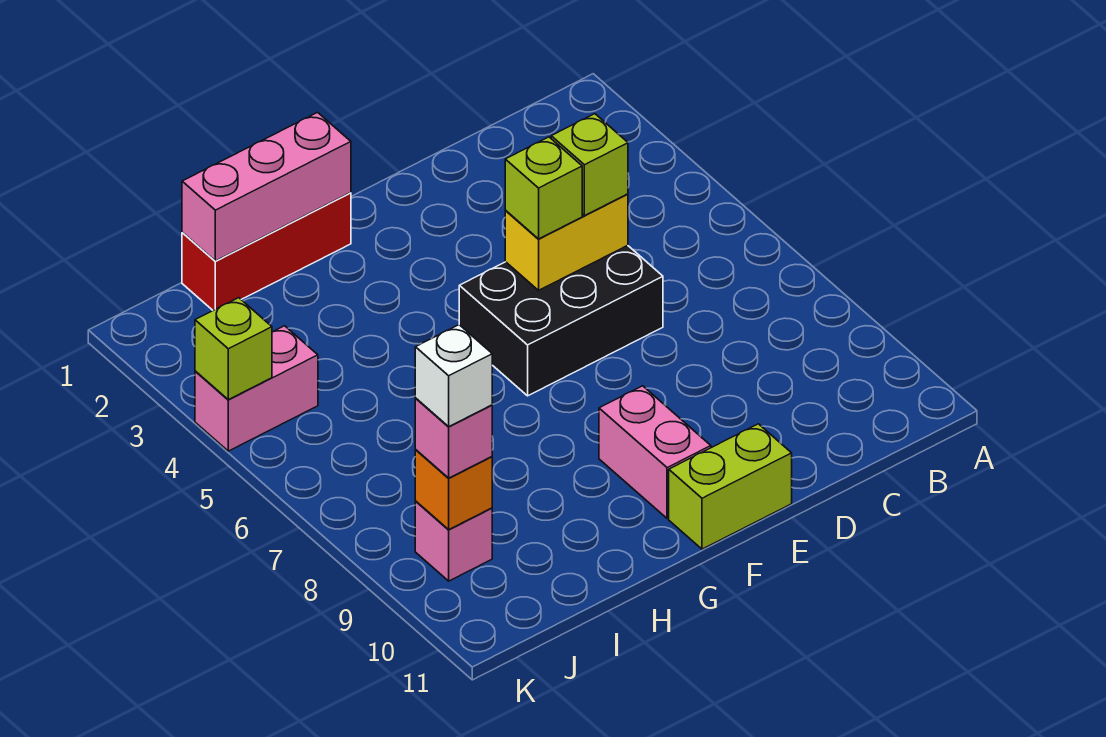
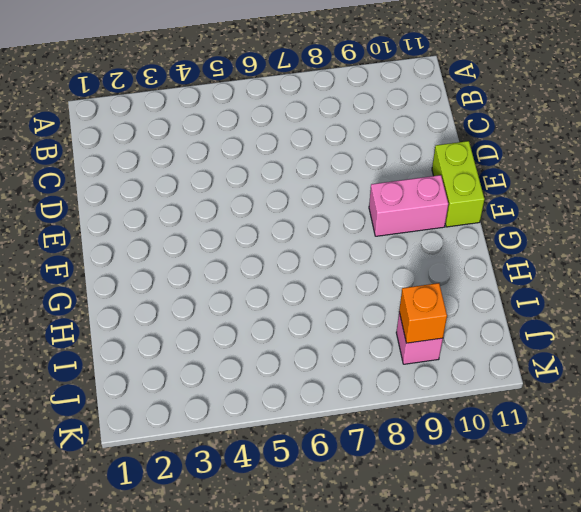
none -> black 2x3 brick [459,245,663,396]
none -> red 1x3 brick [182,193,351,310]
none -> pink 1x2 brick [195,326,318,451]

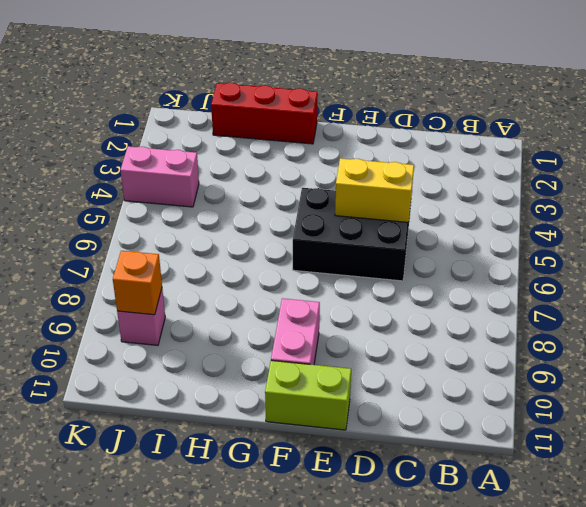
none -> pink 1x3 brick [182,112,351,261]
none -> lime 1x1 brick [195,298,272,400]
none -> lime 1x1 brick [551,114,628,216]

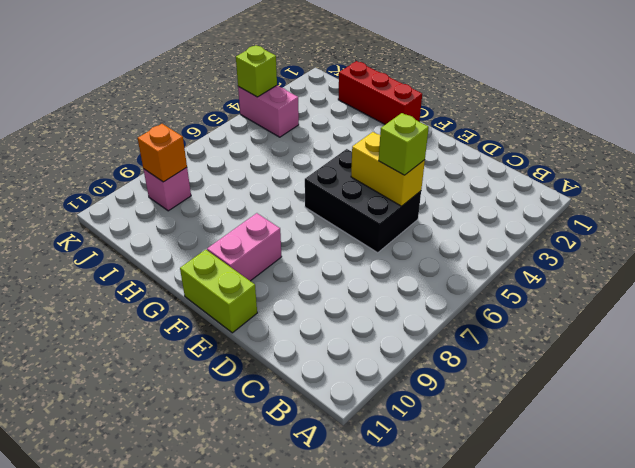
none -> pink 1x3 brick [182,112,351,261]
none -> lime 1x1 brick [505,137,582,239]
none -> pink 1x1 brick [415,399,492,478]

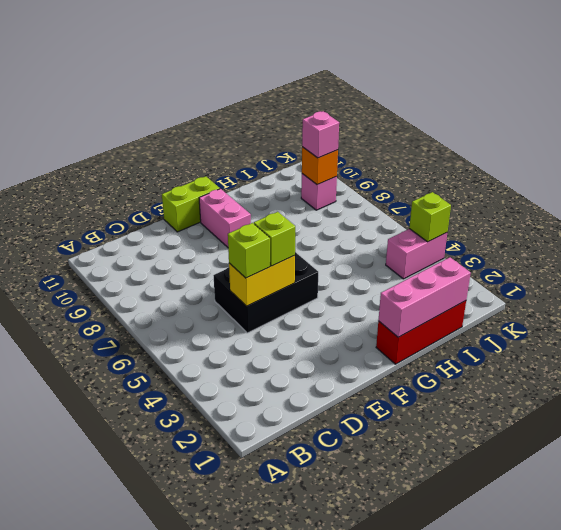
none -> white 1x1 brick [415,325,492,426]

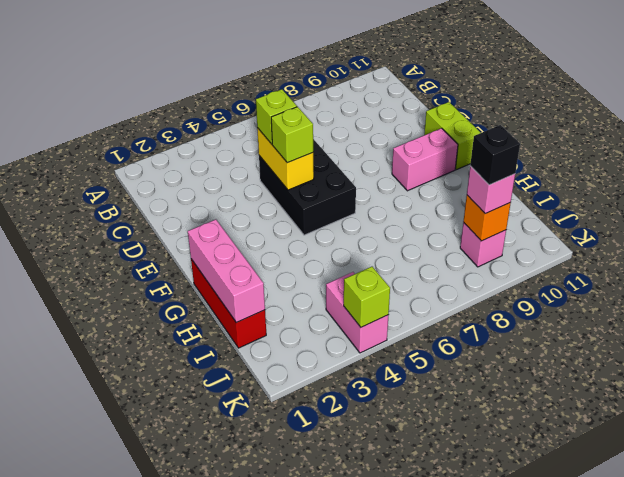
black 1x1 brick [470,125,520,185] -> white 1x1 brick [415,325,492,426]

